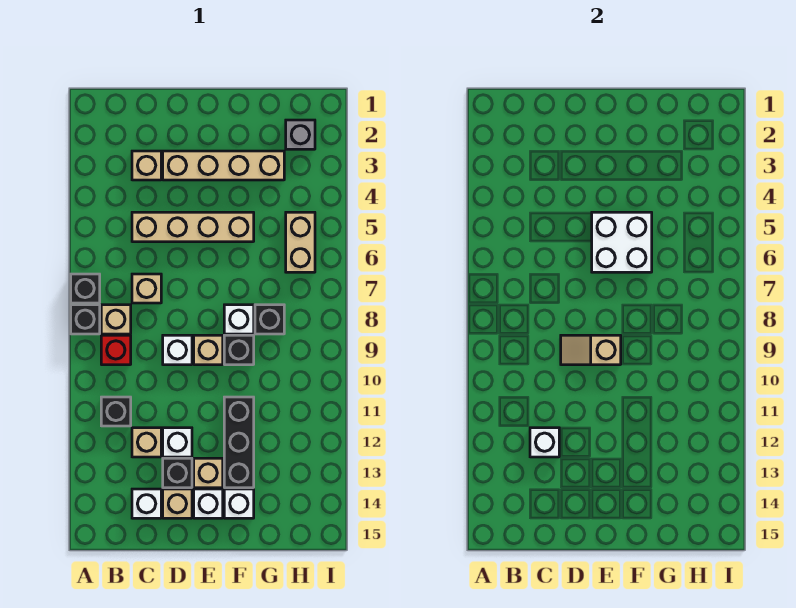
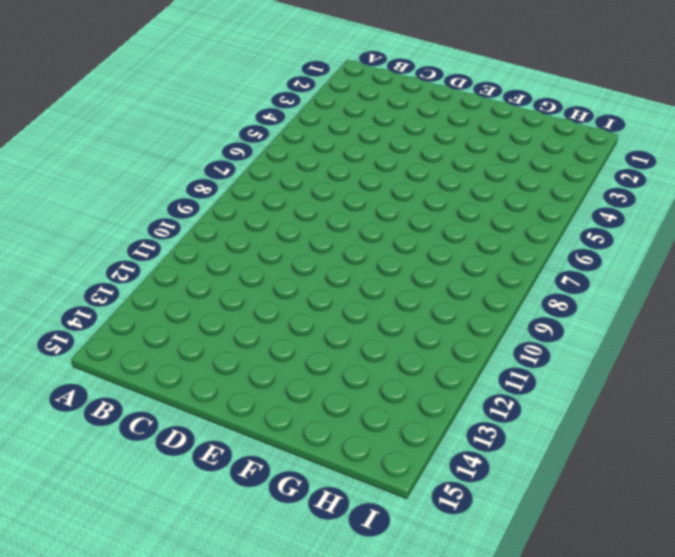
none -> black 1x1 brick [71,274,100,303]
none -> black 1x1 brick [71,305,100,334]
none -> tan 1x1 brick [101,305,131,334]

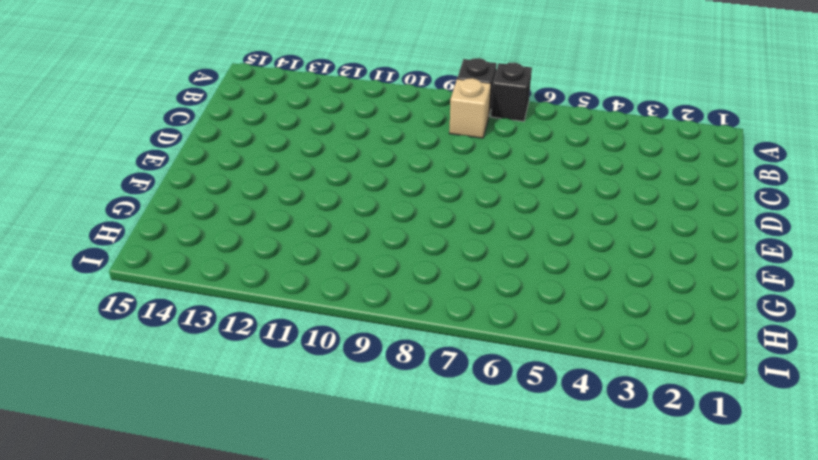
none -> red 1x1 brick [101,335,131,365]
none -> black 1x1 brick [101,397,131,426]
none -> tan 1x1 brick [132,151,161,180]

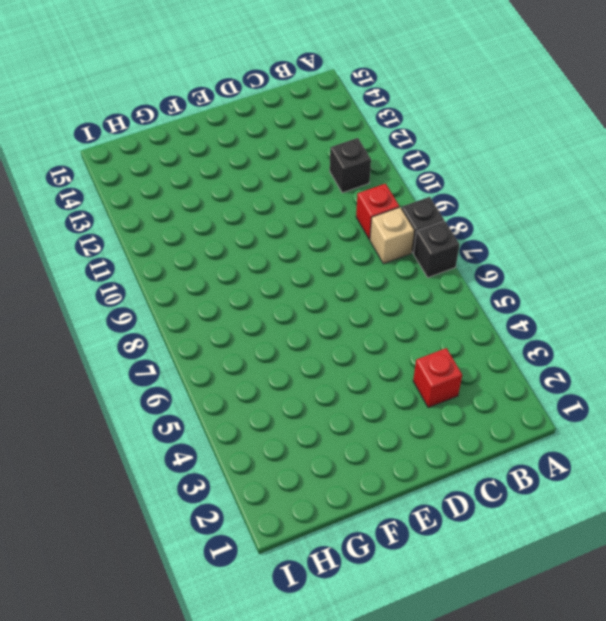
red 1x1 brick [413,348,462,408] -> tan 1x1 brick [132,151,161,180]
none -> tan 1x4 brick [132,212,254,242]
none -> tan 1x1 brick [132,274,161,303]
none -> tan 1x1 brick [132,428,161,457]

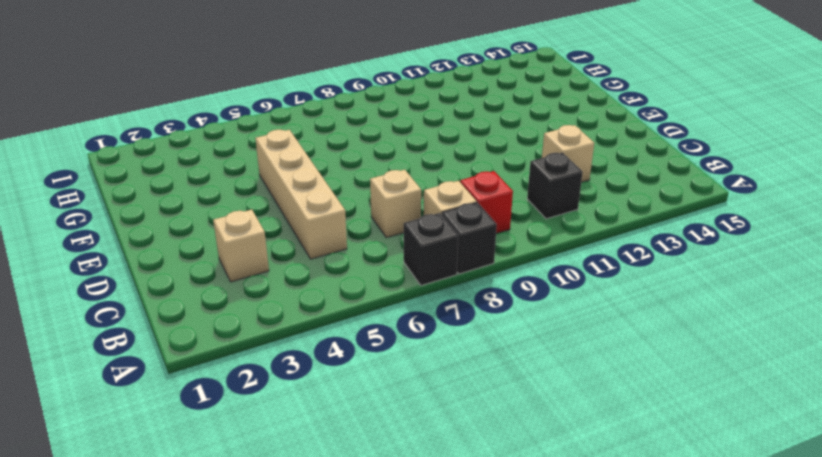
none -> white 1x1 brick [132,489,161,518]
none -> tan 1x4 brick [163,151,284,180]
none -> white 1x1 brick [163,335,192,365]

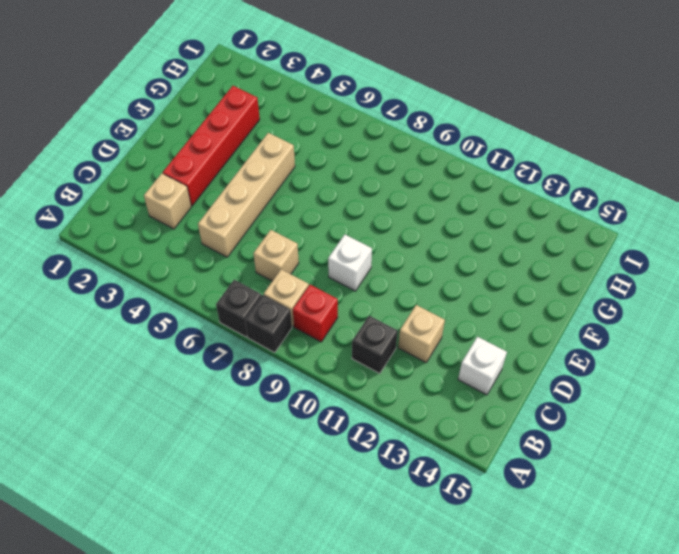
red 1x4 brick [163,86,260,206] -> tan 1x4 brick [163,151,284,180]
none -> white 1x1 brick [163,428,192,457]
none -> black 1x1 brick [163,458,192,488]
none -> tan 1x1 brick [163,489,192,518]

